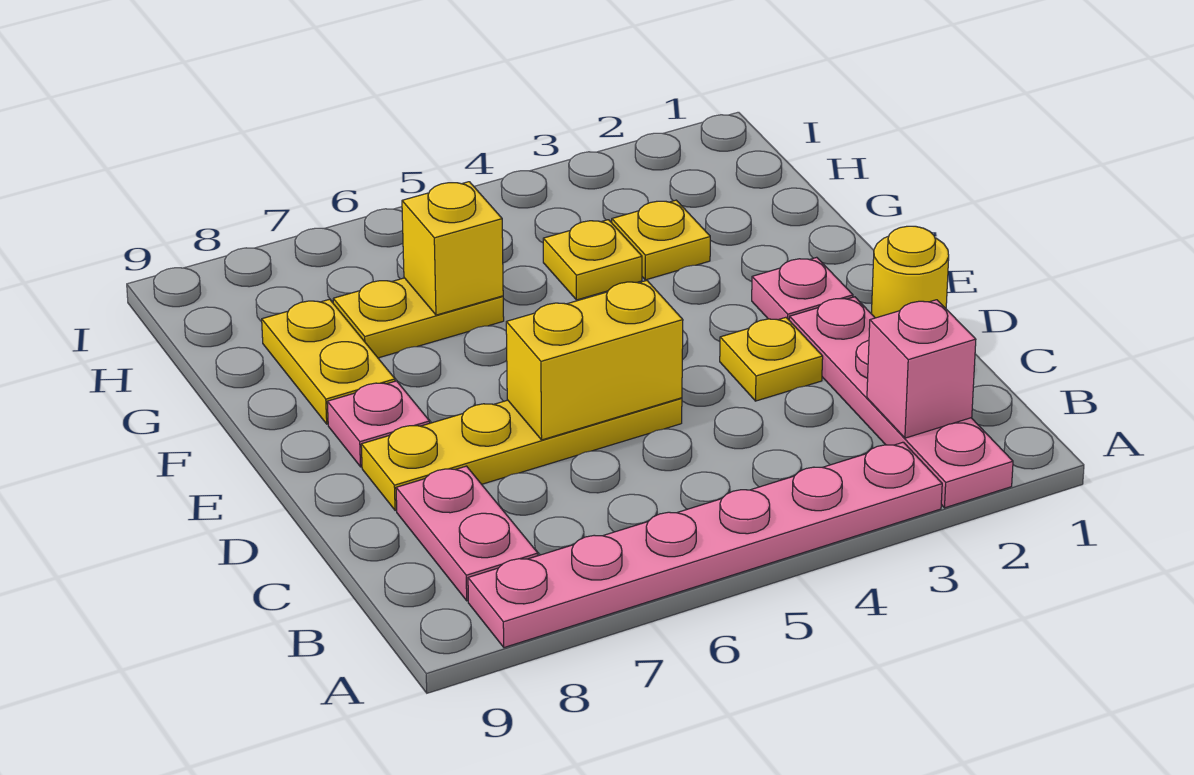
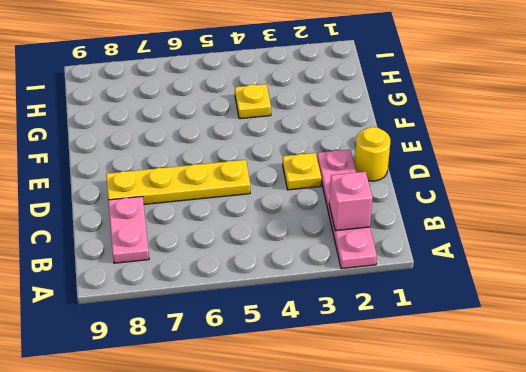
none -> pink 1x6 plate [468,442,942,647]
none -> pink 1x1 plate [752,257,853,320]
none -> pink 1x1 plate [327,381,430,467]

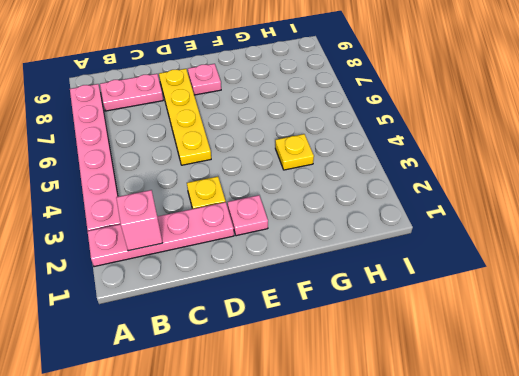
none -> yellow 1x1 round brick [871,226,949,318]
none -> yellow 1x2 plate [262,299,395,424]
none -> yellow 1x1 plate [612,200,710,280]

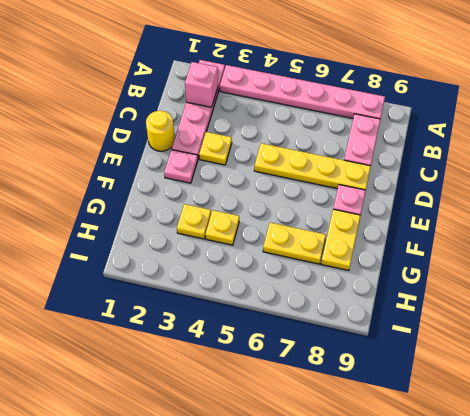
none -> yellow 1x2 brick [506,281,683,440]
none -> yellow 1x1 brick [402,182,503,315]

